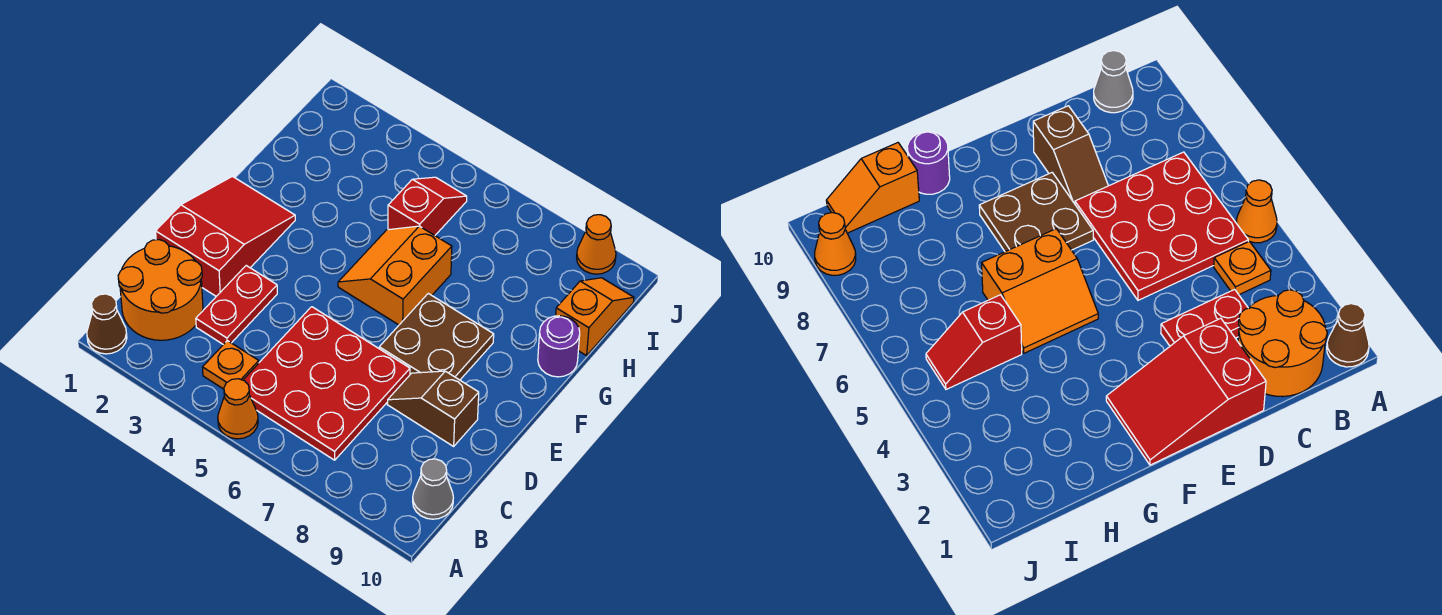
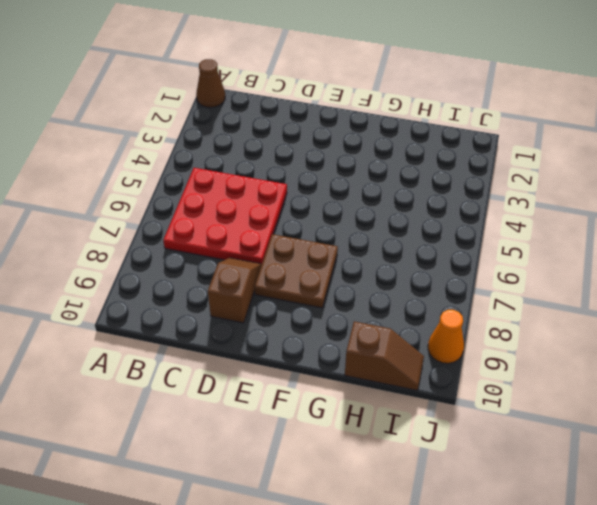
brown 1x2 slope [345,321,424,390] -> orange 1x2 slope [556,278,634,356]
none -> orange 1x1 cone [218,379,258,439]
none -> orange 2x2 round brick [118,240,203,340]
none -> orange 1x1 plate [203,341,259,389]

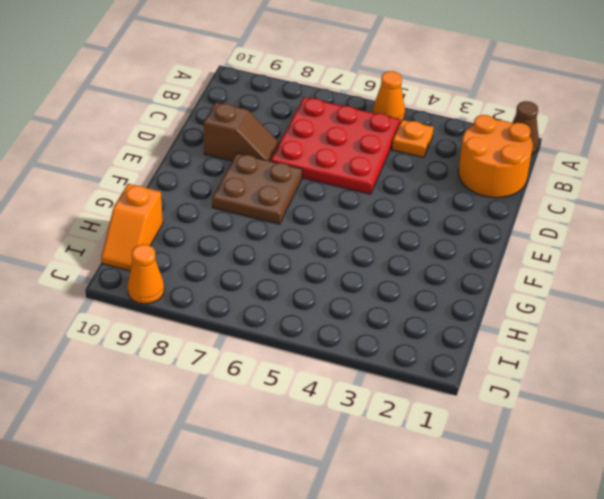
none -> grey 1x1 cone [413,459,453,519]
none -> red 1x2 plate [196,266,277,345]
none -> red 2x3 slope [156,176,295,296]

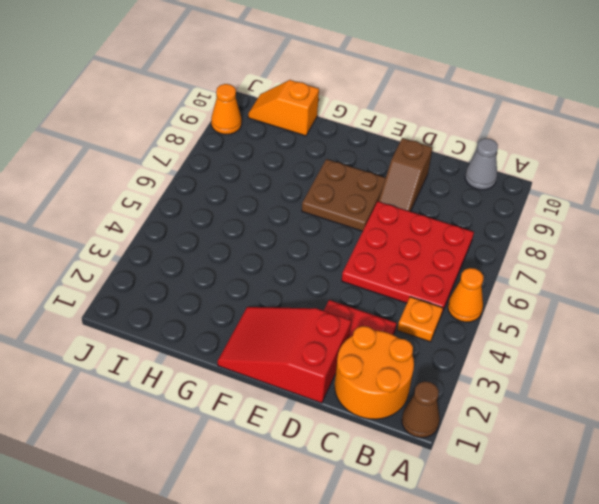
none -> orange 2x2 slope [338,226,452,325]
none -> purple 1x1 round brick [538,316,580,377]
none -> red 1x2 slope [388,177,467,235]

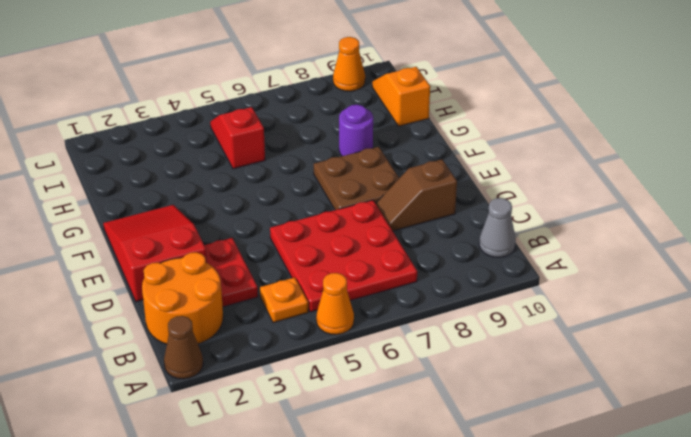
purple 1x1 round brick [339,105,373,156] -> purple 1x1 round brick moved to [538,316,580,377]
none -> orange 2x2 slope [338,226,452,325]

